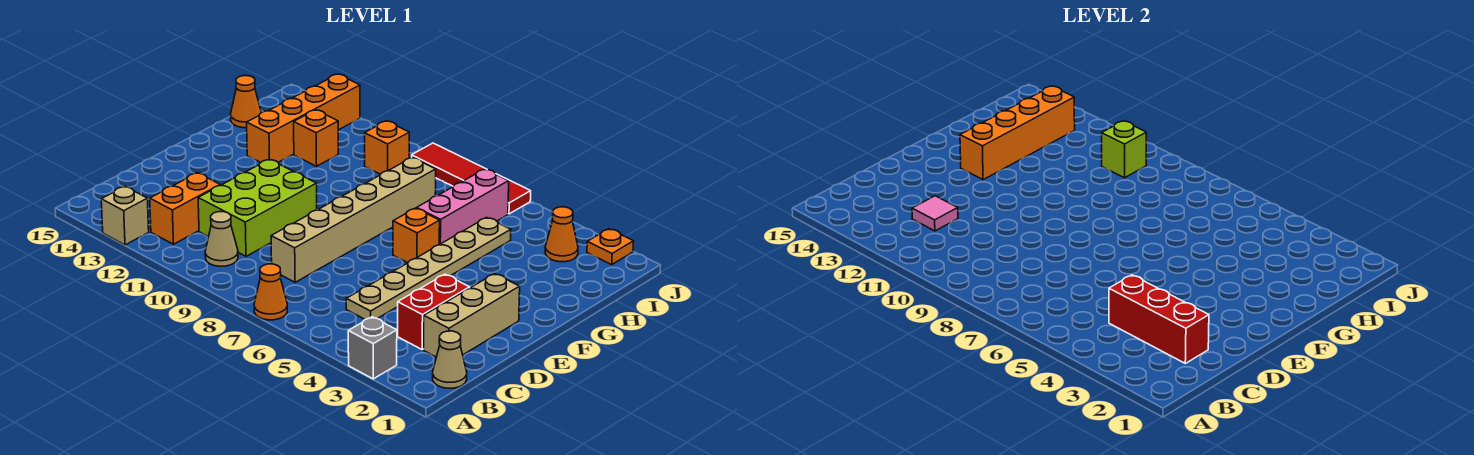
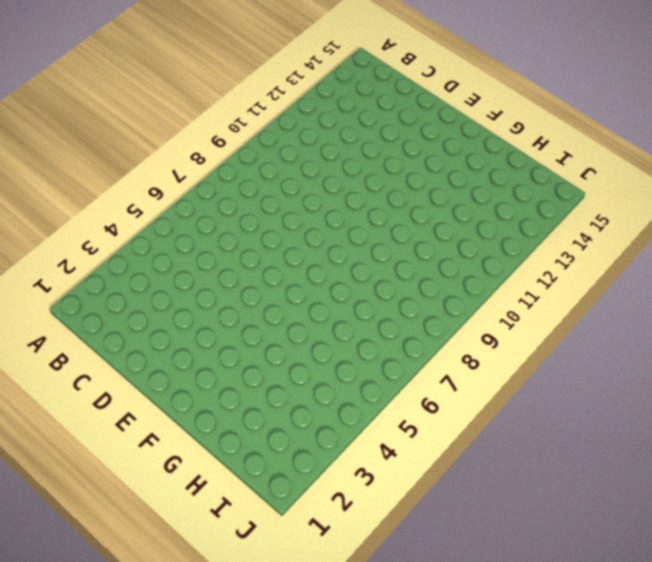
none -> grey 1x1 brick [348,317,397,379]
none -> orange 1x1 cone [254,264,287,320]
none -> tan 1x1 brick [101,187,149,245]

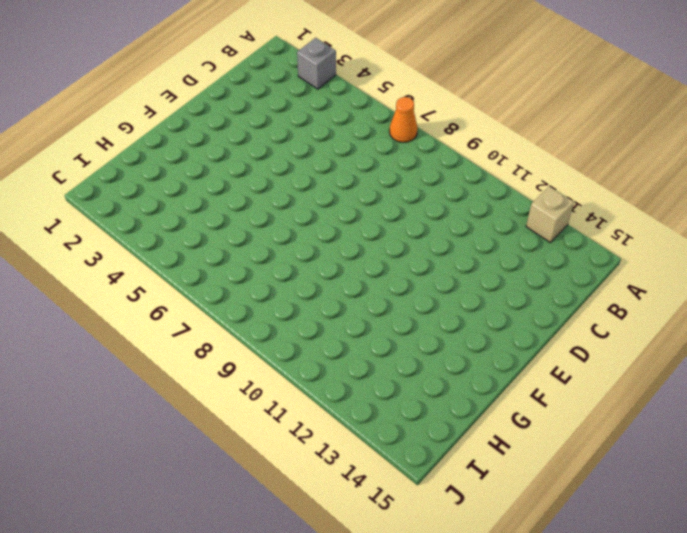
none -> tan 1x1 cone [433,331,467,388]
none -> tan 1x1 cone [205,212,238,266]
none -> orange 1x2 brick [150,173,220,244]

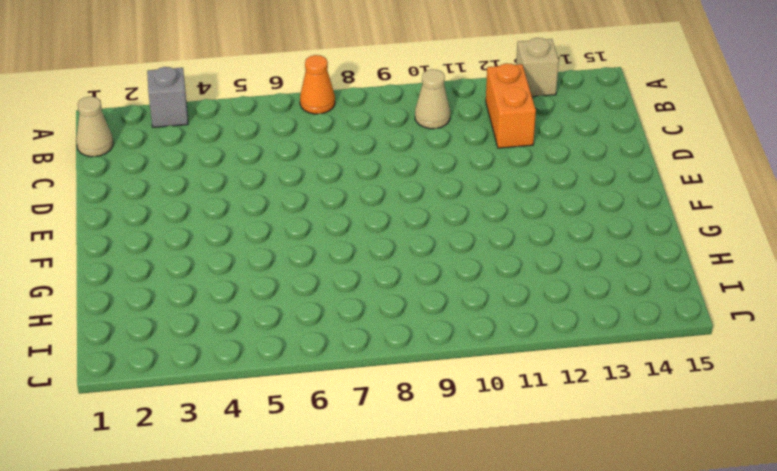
none -> tan 1x3 brick [424,274,520,357]
none -> red 1x2 brick [398,274,470,349]
none -> tan 1x6 plate [346,217,511,319]

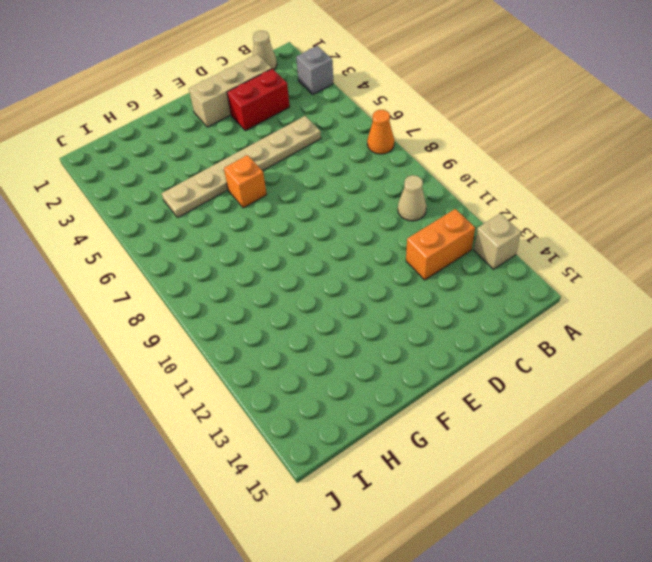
none -> tan 1x6 brick [271,157,436,282]
none -> lime 2x3 brick [198,159,317,256]
none -> pink 1x3 brick [417,169,509,244]

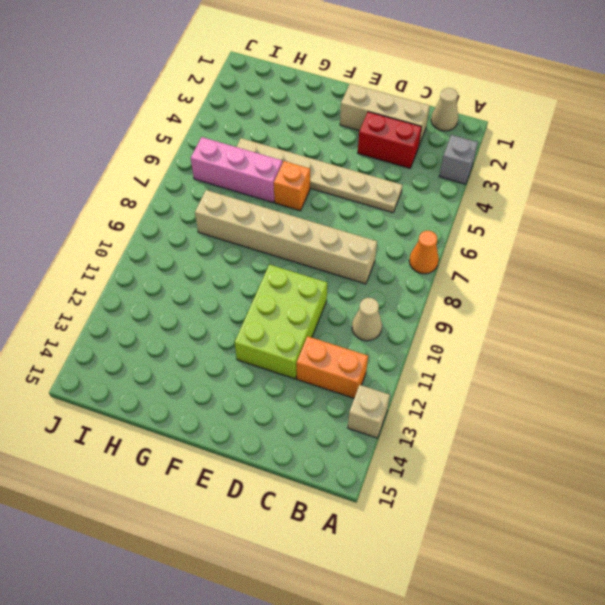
lime 2x3 brick [235,264,327,379] -> lime 2x3 brick turned to [198,159,317,256]
none -> orange 1x4 brick [247,74,360,163]
none -> orange 1x1 brick [294,110,338,166]
none -> orange 1x1 cone [231,76,261,128]

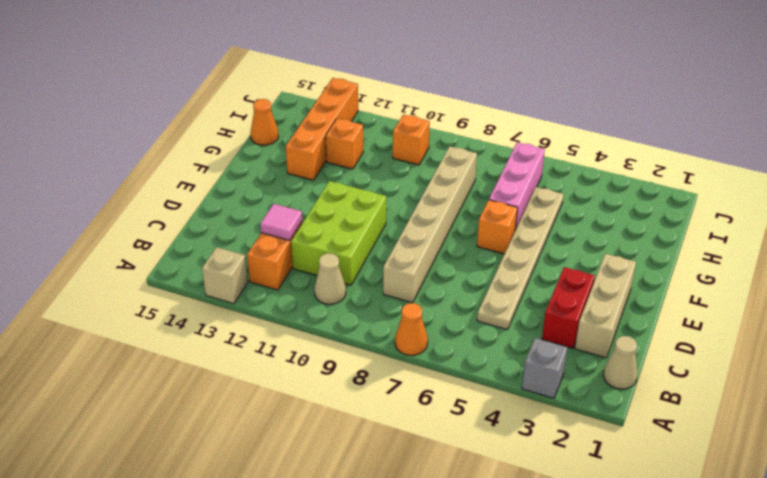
none -> orange 1x1 cone [545,207,578,262]
none -> orange 1x1 plate [587,229,634,265]
none -> red 1x4 tile [412,143,531,214]

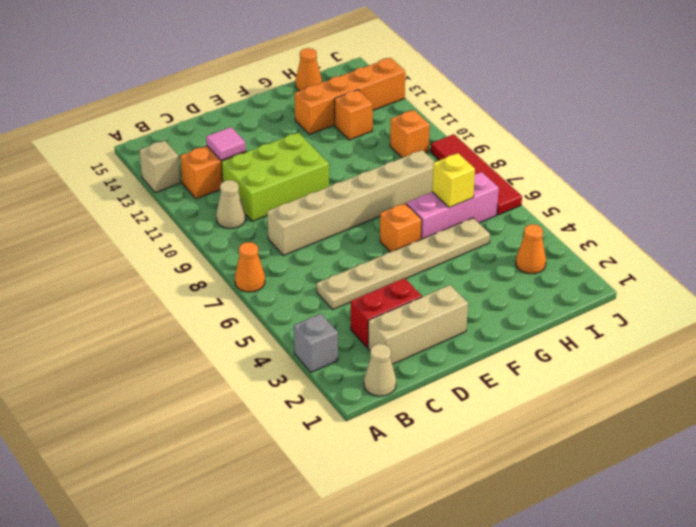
yellow 1x1 brick [432,153,475,208] -> none
none -> orange 1x1 plate [587,229,634,265]
none -> red 1x3 brick [1109,275,1209,363]
none -> orange 1x4 brick [960,86,1075,180]

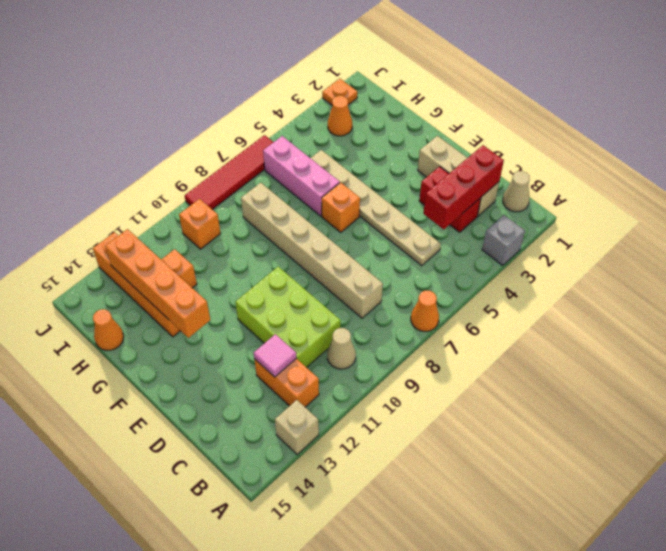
none -> lime 1x1 brick [1102,121,1146,178]

